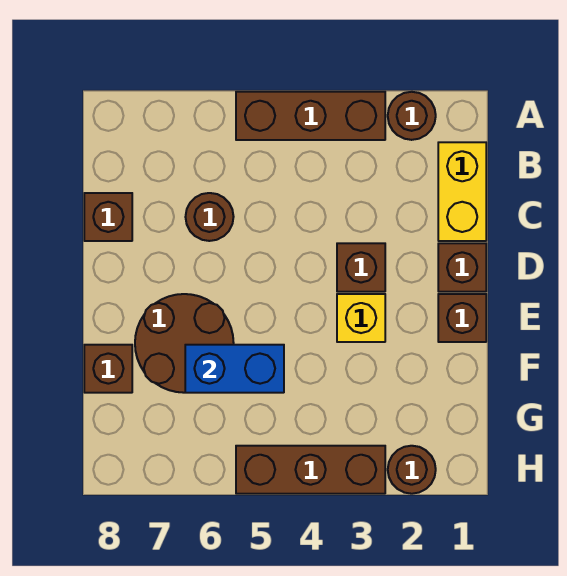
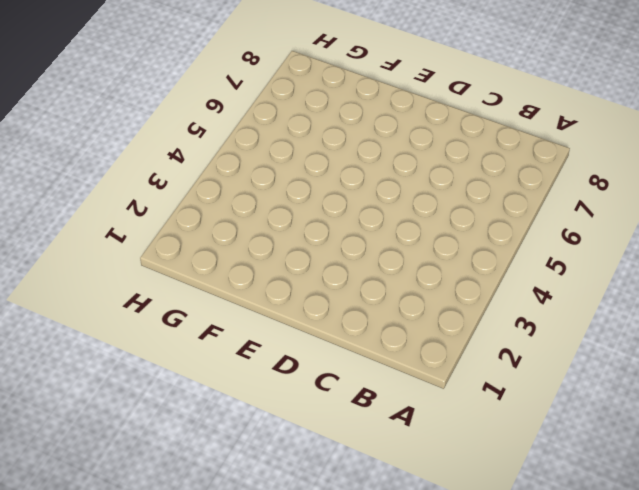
none -> brown 1x1 round brick [388,92,436,140]
none -> brown 1x3 brick [236,92,385,140]
none -> yellow 1x2 brick [438,142,486,241]

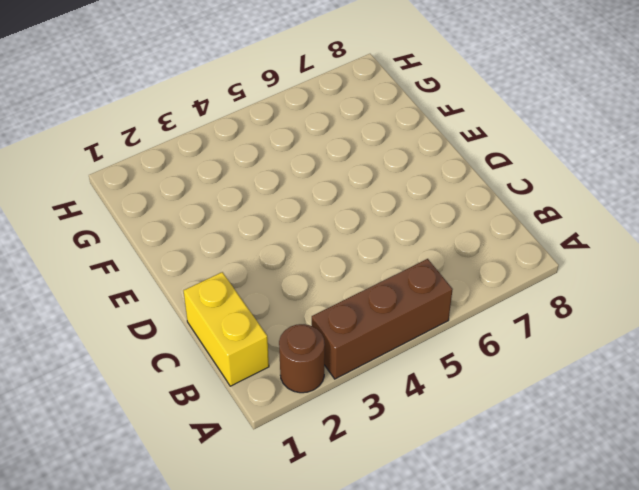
none -> brown 1x1 round brick [186,193,234,241]
none -> brown 1x1 brick [84,193,132,241]
none -> brown 1x1 brick [438,243,486,292]

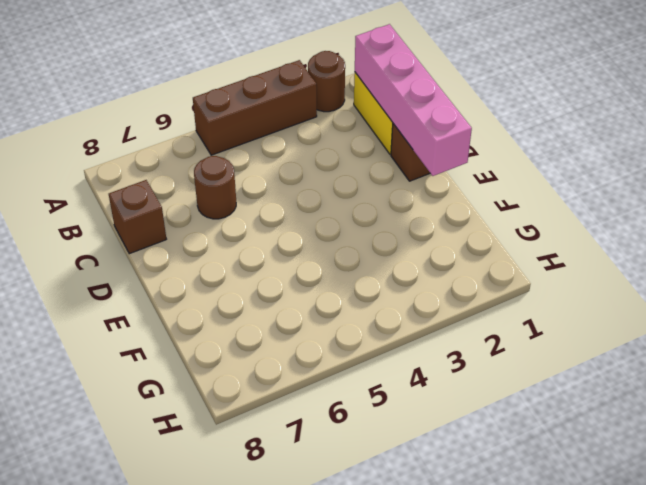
pink 1x4 brick [355,24,472,176] -> none
none -> brown 1x1 brick [337,243,385,292]
none -> brown 1x1 brick [438,294,486,342]
none -> yellow 1x1 brick [337,294,385,342]

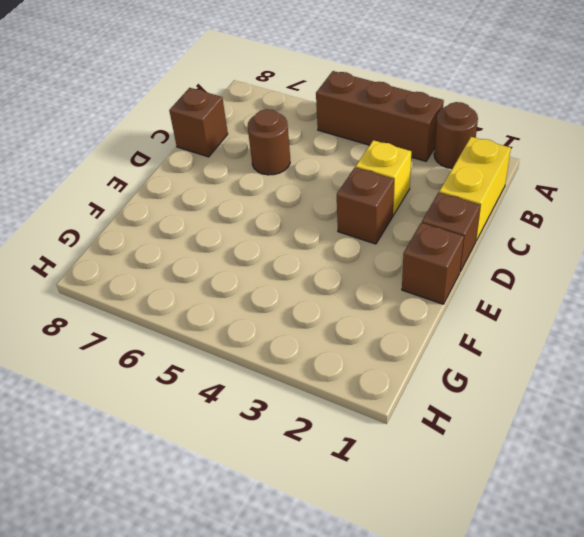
yellow 1x1 brick [356,140,411,215] -> yellow 1x1 brick moved to [337,294,385,342]
none -> brown 2x2 round brick [135,294,234,393]
none -> brown 1x1 brick [84,345,132,393]
none -> brown 1x1 round brick [388,446,436,494]

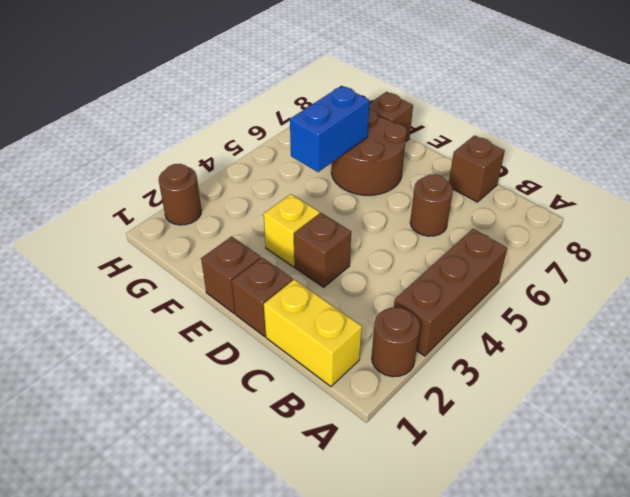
none -> brown 1x3 brick [236,446,385,494]

